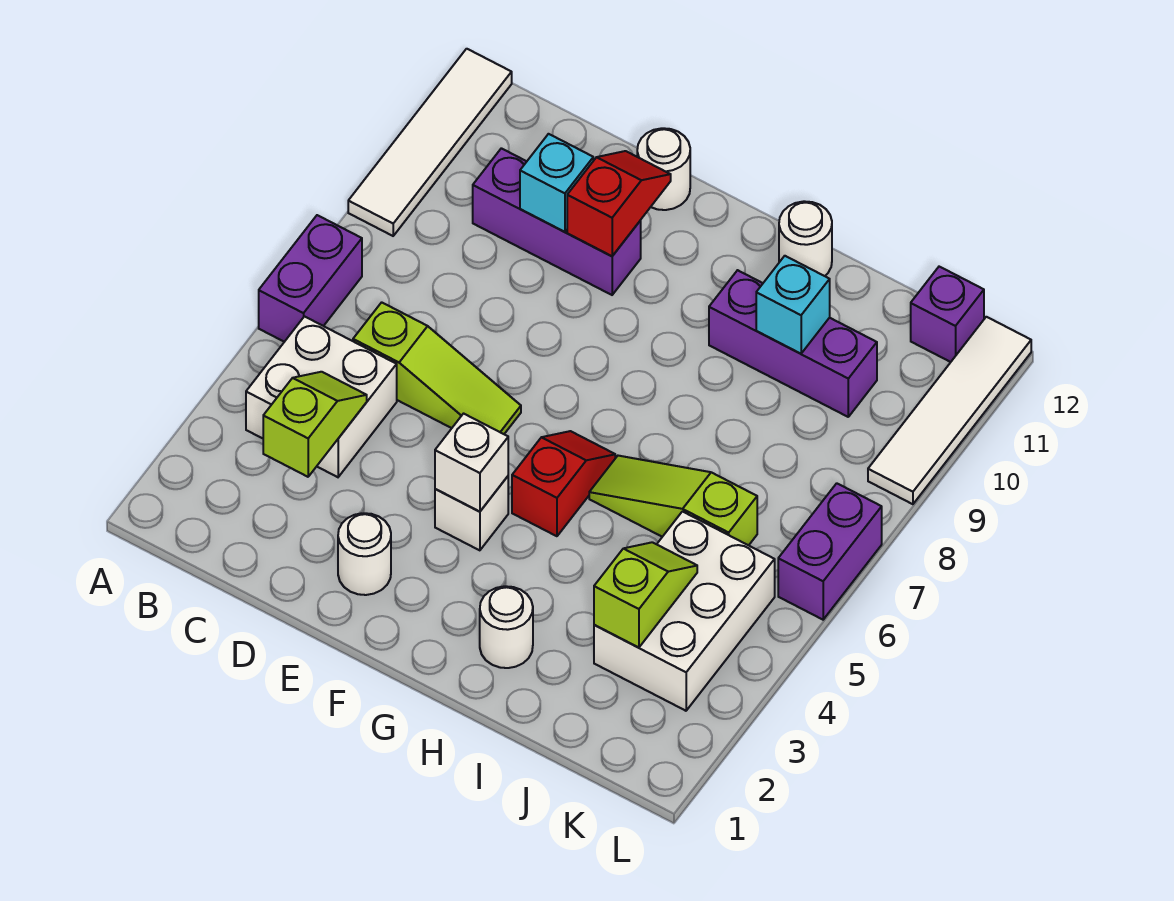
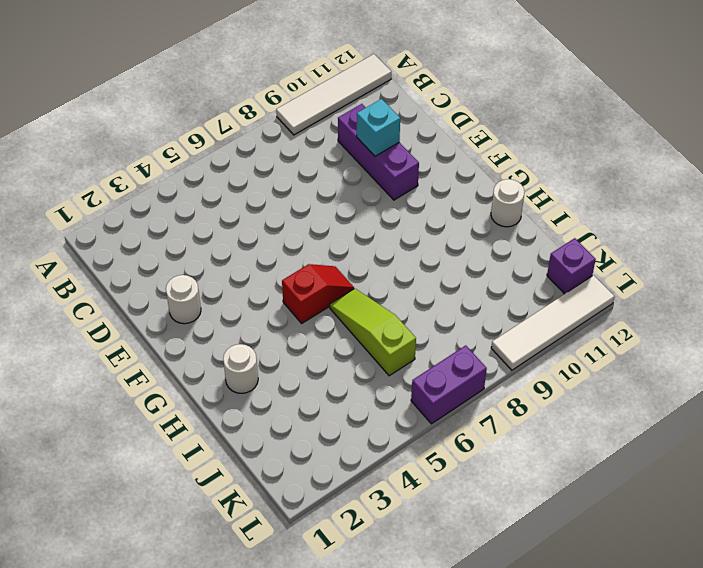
none -> purple 1x2 brick [259,215,362,342]
none -> white 2x2 brick [246,317,397,477]
none -> lime 1x3 slope [353,302,521,434]

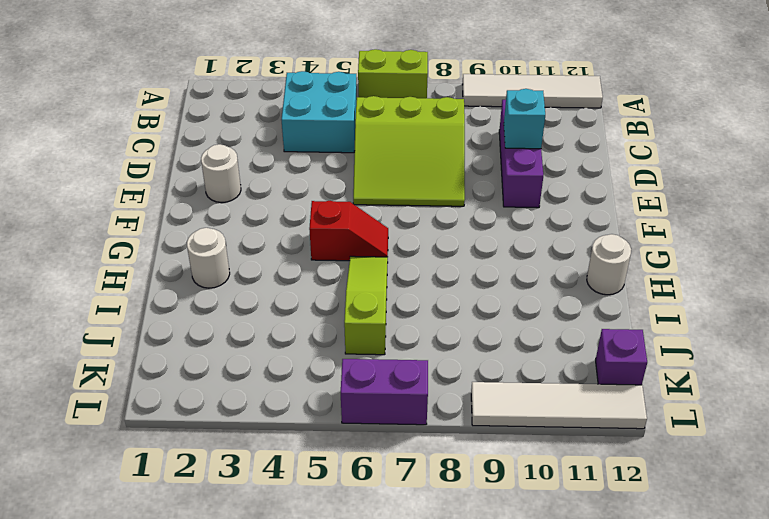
lime 1x2 brick [358,49,428,98] -> purple 1x2 brick [259,215,362,342]
cyan 2x2 brick [282,71,357,153] -> white 2x2 brick [246,317,397,477]
lime 3x3 slope [353,96,465,206] -> lime 1x3 slope [353,302,521,434]
none -> white 1x1 round brick [637,128,690,210]
none -> white 1x1 brick [435,476,508,550]
none -> purple 1x3 brick [709,270,877,417]

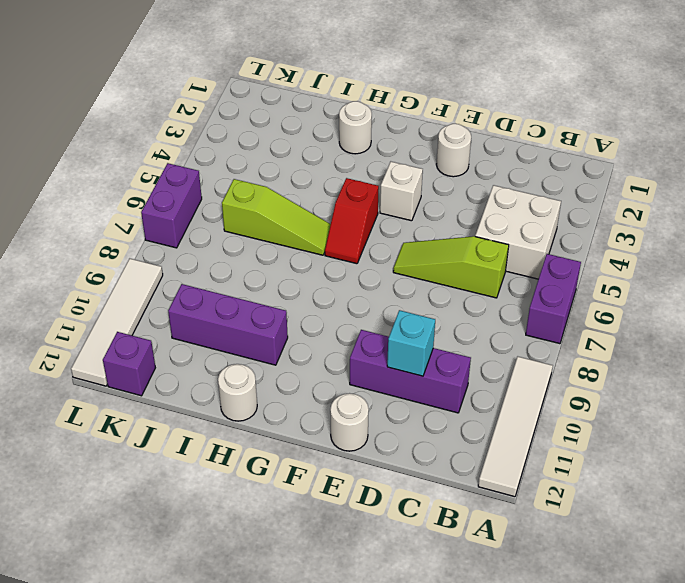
none -> white 2x3 brick [594,512,775,711]
none -> lime 1x2 slope [263,372,367,477]
none -> red 1x2 slope [567,151,671,256]

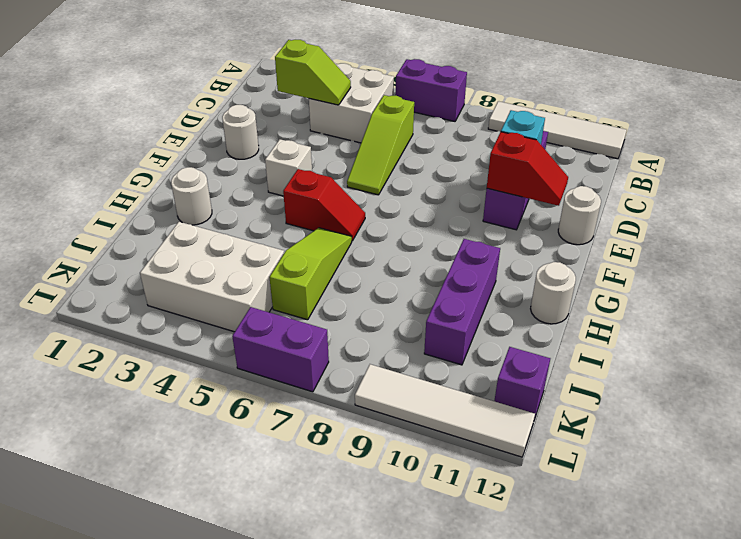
none -> white 1x1 brick [435,414,508,512]
none -> cyan 1x1 brick [756,256,830,354]
none -> lime 1x2 slope [594,542,697,648]

